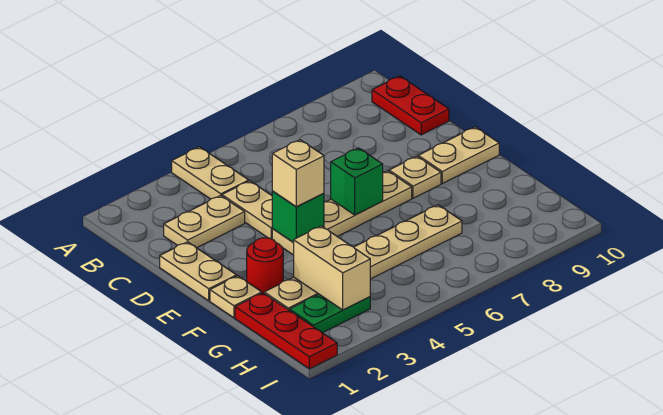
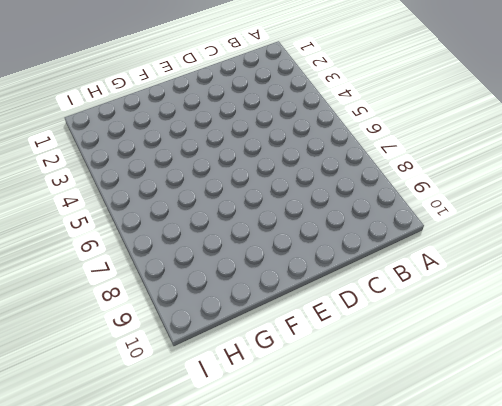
none -> tan 1x2 plate [172,147,249,199]
none -> red 1x2 plate [372,76,449,135]
none -> tan 1x2 plate [164,196,245,248]

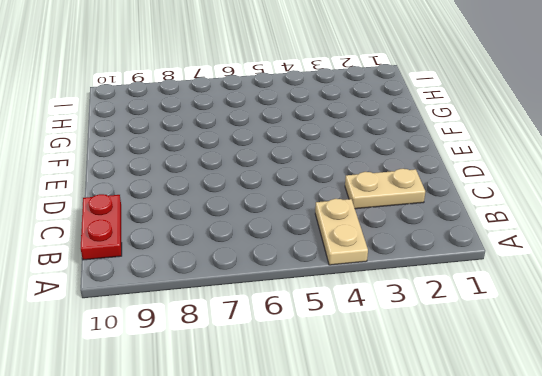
none -> tan 1x2 plate [222,181,273,239]
none -> tan 1x2 plate [160,242,237,301]
none -> tan 1x4 plate [272,171,412,255]

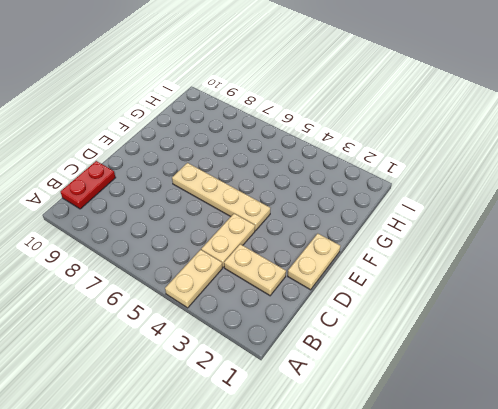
none -> tan 1x1 plate [389,156,441,198]
none -> tan 1x2 plate [418,127,499,183]
none -> tan 1x1 plate [210,276,262,318]

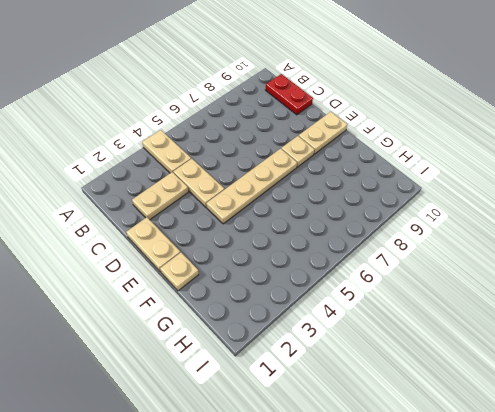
none -> red 1x1 round brick [247,238,283,293]
none -> red 1x3 plate [235,293,337,369]
none -> tan 1x6 plate [264,205,462,311]

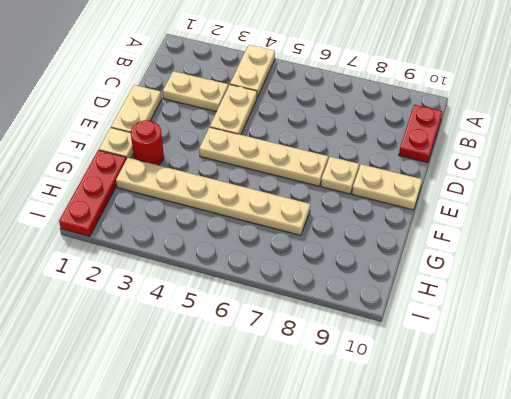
none -> green 1x2 plate [290,294,370,333]
none -> green 1x1 brick [272,191,324,243]
none -> green 1x1 brick [331,148,383,215]

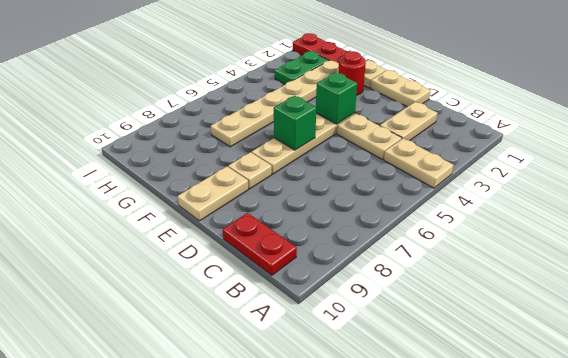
none -> tan 1x2 brick [294,226,370,310]
none -> tan 1x1 brick [272,140,324,207]

